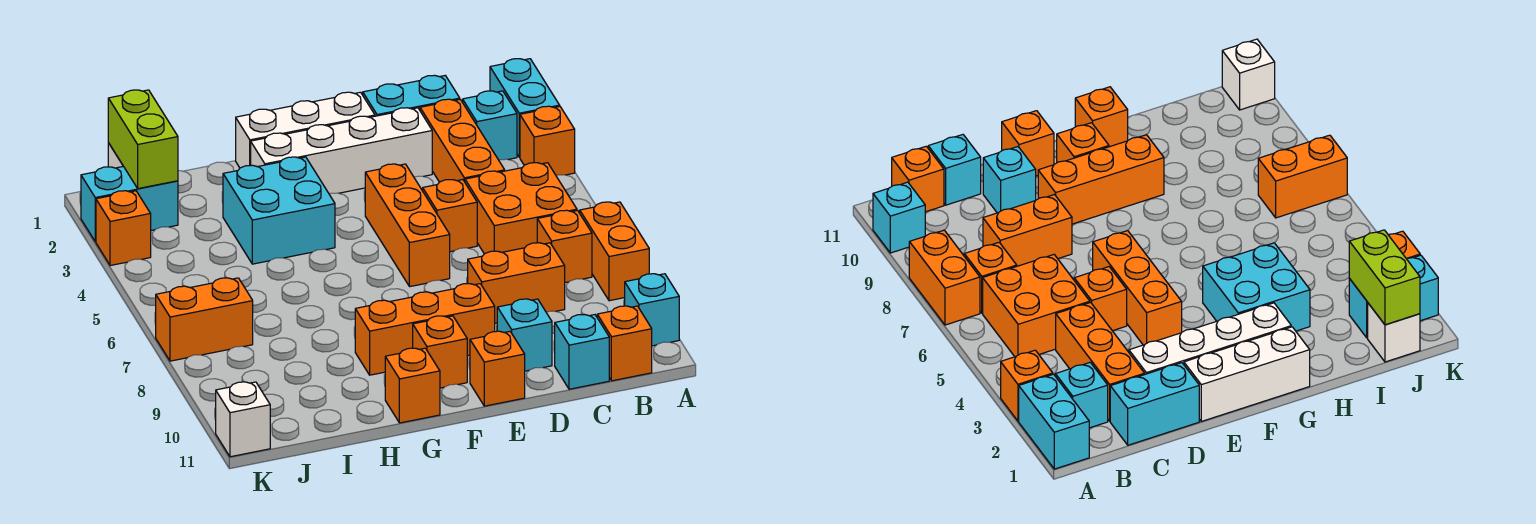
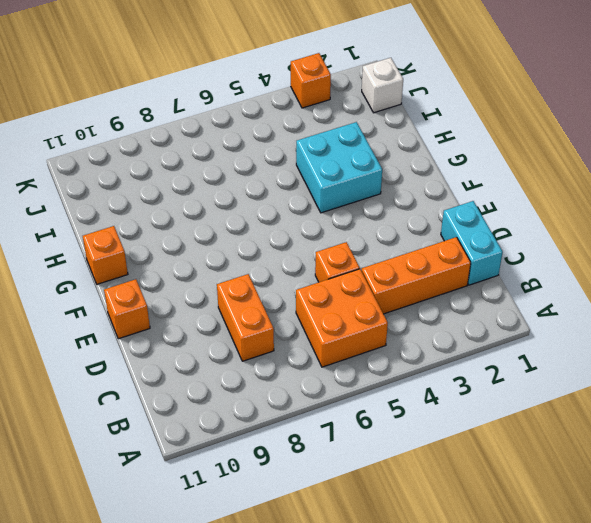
none -> cyan 1x2 brick [490,59,560,157]
none -> orange 1x1 brick [520,106,575,176]
none -> orange 1x2 brick [580,202,649,301]

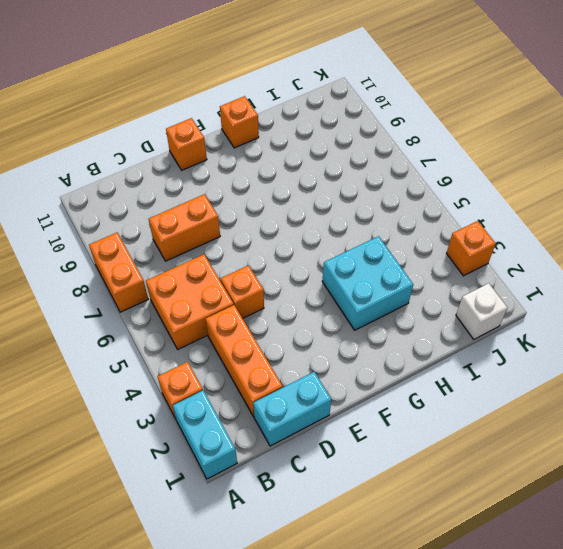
none -> cyan 1x1 brick [625,274,679,346]
none -> cyan 1x1 brick [463,91,517,160]
none -> orange 1x1 brick [537,210,592,283]

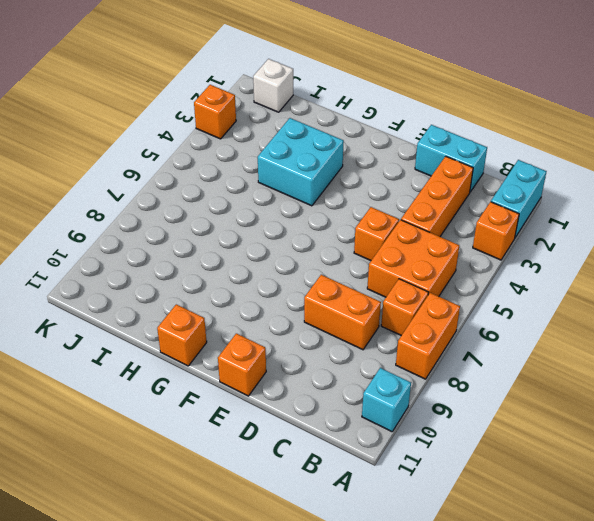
none -> cyan 1x1 brick [463,91,517,160]
none -> orange 1x1 brick [597,306,652,381]
none -> cyan 1x1 brick [555,315,609,389]

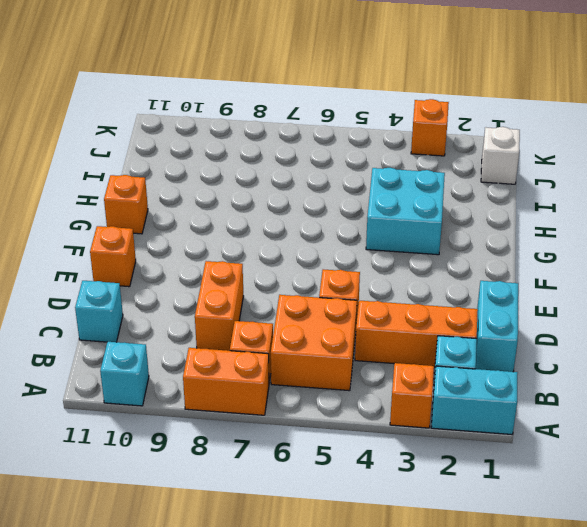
none -> orange 1x1 brick [597,306,652,381]
none -> white 1x4 brick [251,108,432,194]
none -> cyan 1x1 brick [497,299,552,371]

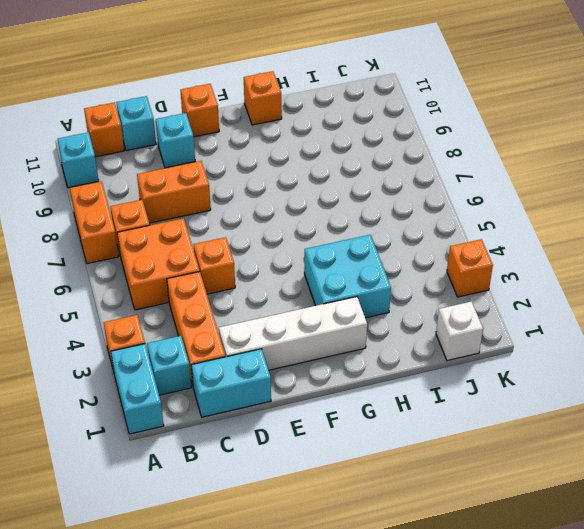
none -> white 1x3 brick [236,92,375,168]
none -> orange 1x3 brick [365,164,450,287]
none -> orange 1x3 brick [355,284,495,375]

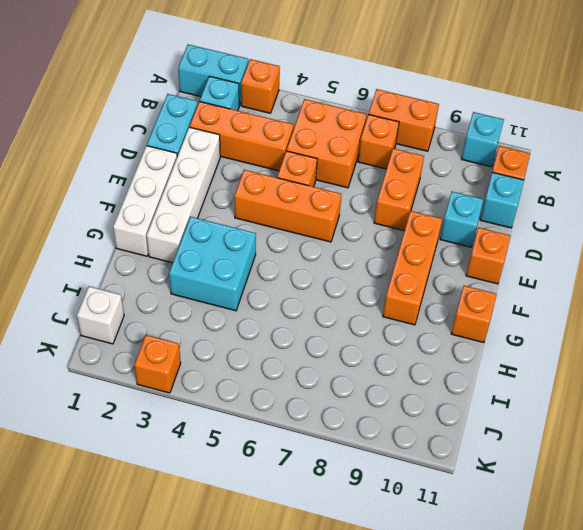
none -> orange 1x1 brick [413,316,467,388]
none -> cyan 1x2 brick [81,166,178,242]
none -> orange 1x2 brick [156,278,253,361]

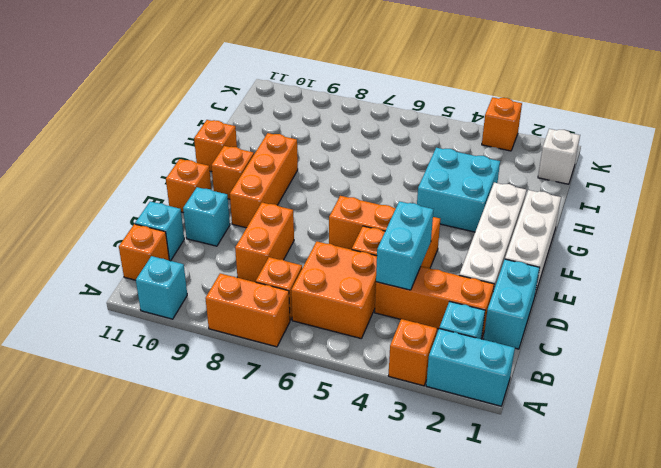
cyan 1x2 brick [376,201,433,290] -> cyan 1x2 brick moved to [81,166,178,242]
none -> orange 1x2 brick [156,278,253,361]
none -> white 1x1 brick [216,382,270,457]
none -> lime 1x2 brick [108,90,178,189]

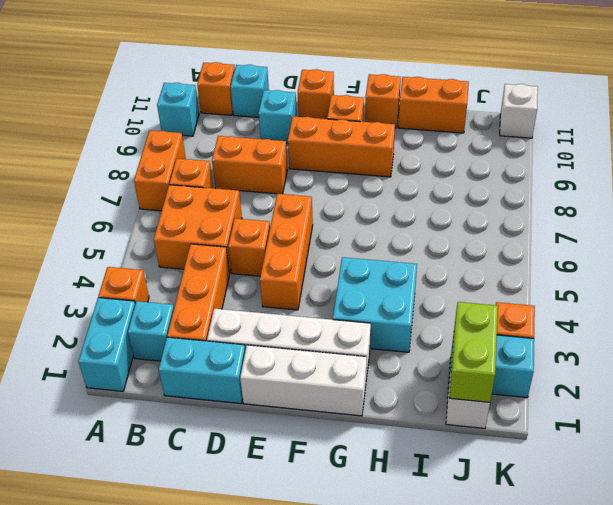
orange 1x2 brick [398,77,469,133] -> orange 1x2 brick moved to [156,278,253,361]

